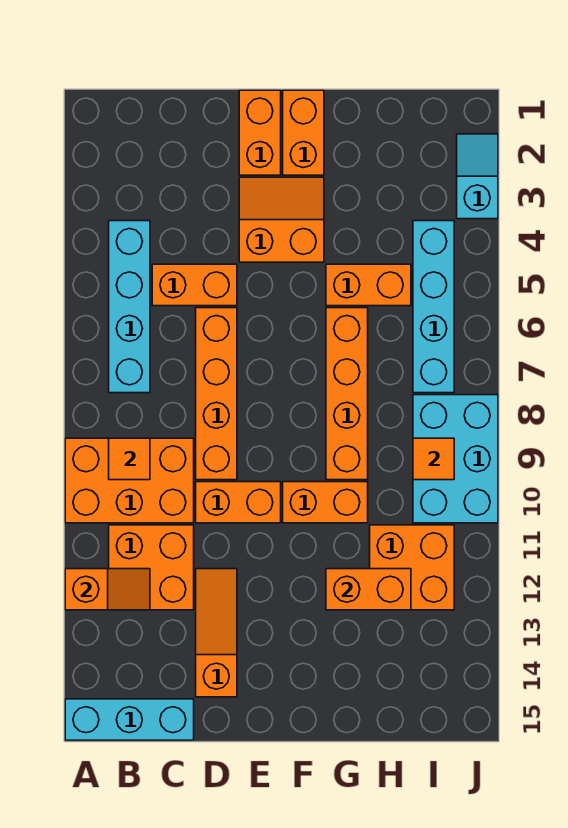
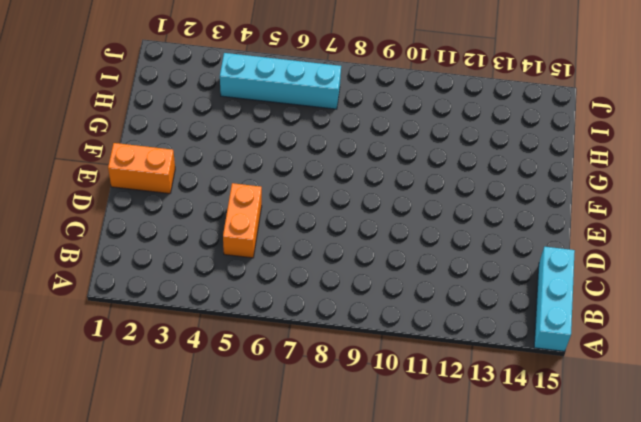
none -> orange 2x3 brick [65,438,194,523]
none -> cyan 1x4 brick [109,221,150,393]
none -> orange 2x2 brick [109,525,194,610]

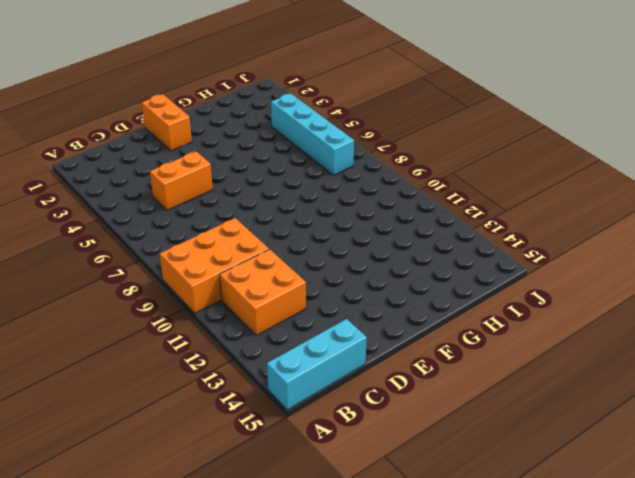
none -> cyan 1x4 brick [109,221,150,393]
none -> orange 1x4 brick [196,308,237,480]
none -> orange 1x2 brick [196,482,281,523]

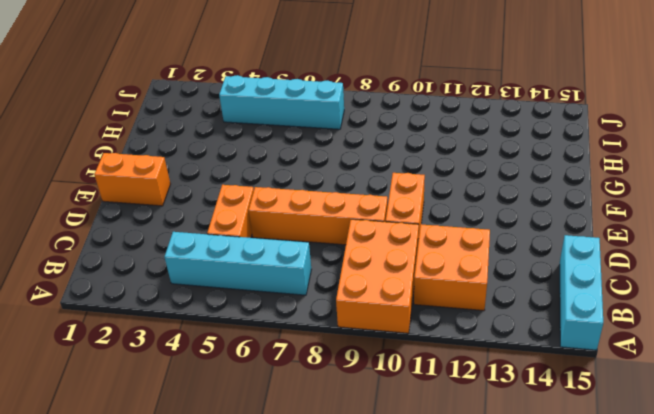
none -> orange 1x3 slope [196,569,237,697]
none -> orange 2x2 slope [239,177,324,262]
none -> orange 1x2 brick [283,90,324,175]

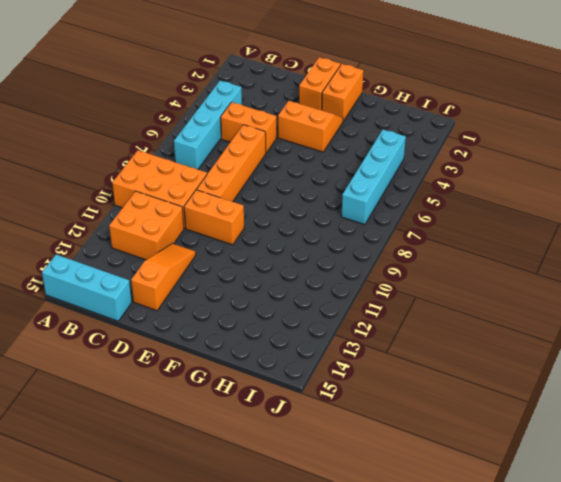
none -> orange 1x2 brick [283,482,368,523]
none -> orange 1x2 brick [326,264,411,306]
none -> orange 1x4 brick [326,308,368,480]

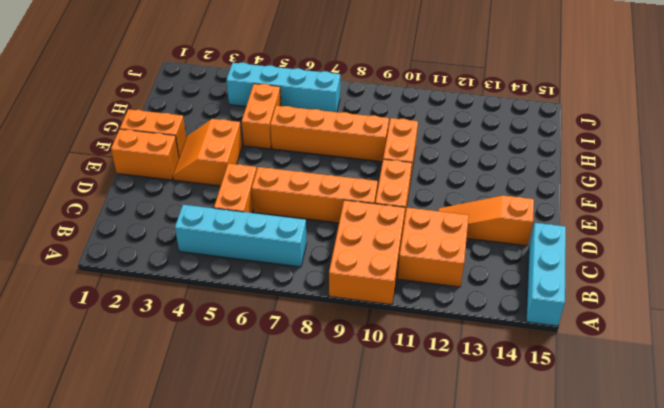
none -> orange 2x2 brick [370,525,454,610]
none -> cyan 2x3 brick [413,395,498,523]
none -> cyan 1x2 slope [457,134,498,219]

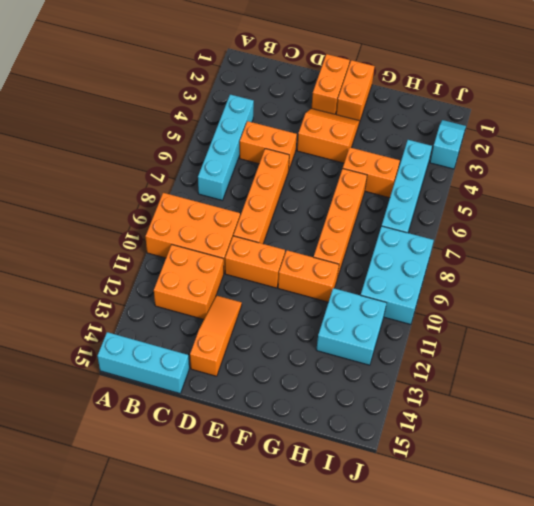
cyan 2x2 brick [316,288,386,365] -> orange 2x2 brick [370,525,454,610]
none -> orange 1x2 slope [65,569,150,610]
none -> orange 1x1 tile [109,438,150,480]
none -> orange 1x2 brick [326,569,411,610]

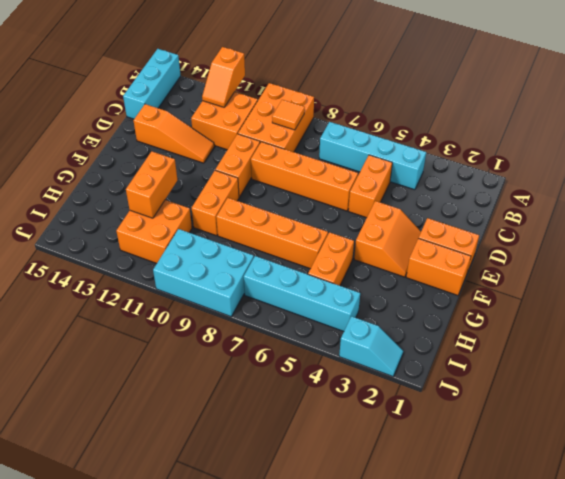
none -> orange 1x1 tile [413,438,454,480]

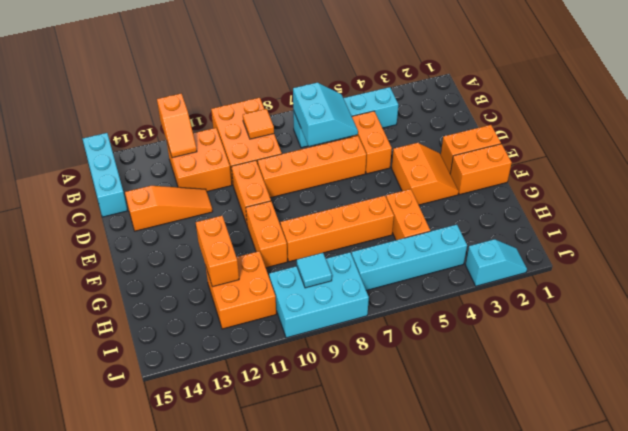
cyan 2x2 slope [293,83,358,146] -> none
cyan 1x1 tile [297,253,332,288] -> orange 1x1 tile [413,438,454,480]

